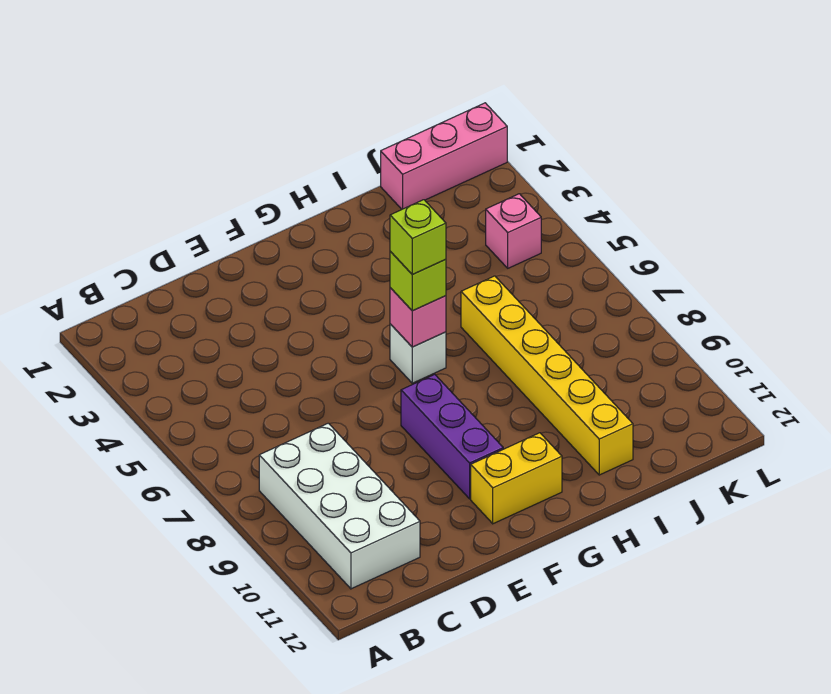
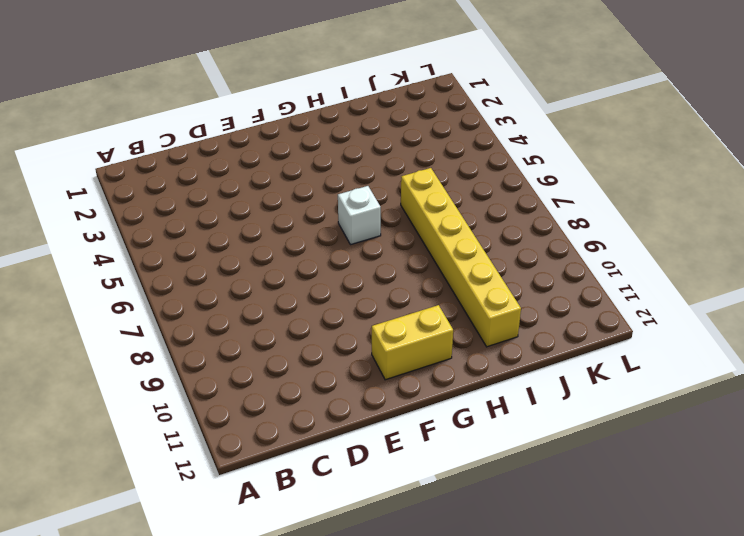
none -> white 2x4 brick [259,423,420,589]
none -> purple 1x3 brick [401,374,503,499]

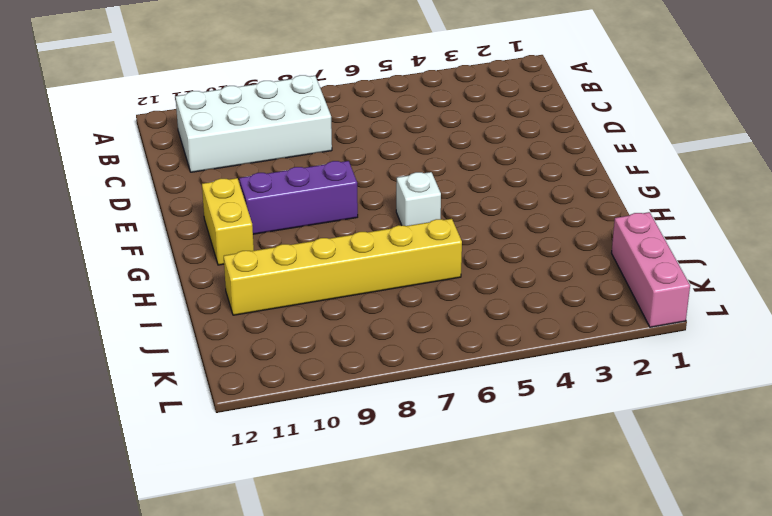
none -> pink 1x1 brick [486,194,541,268]
none -> pink 1x1 brick [390,288,446,347]

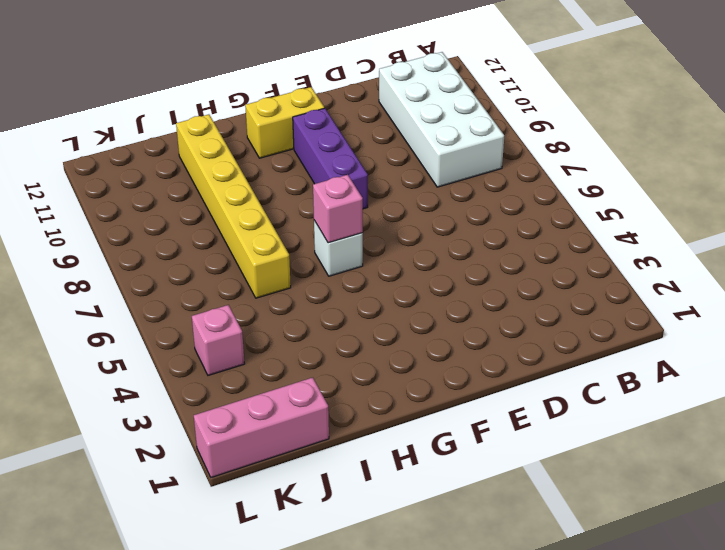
none -> lime 1x1 brick [390,252,446,311]
none -> lime 1x1 brick [390,200,446,274]

